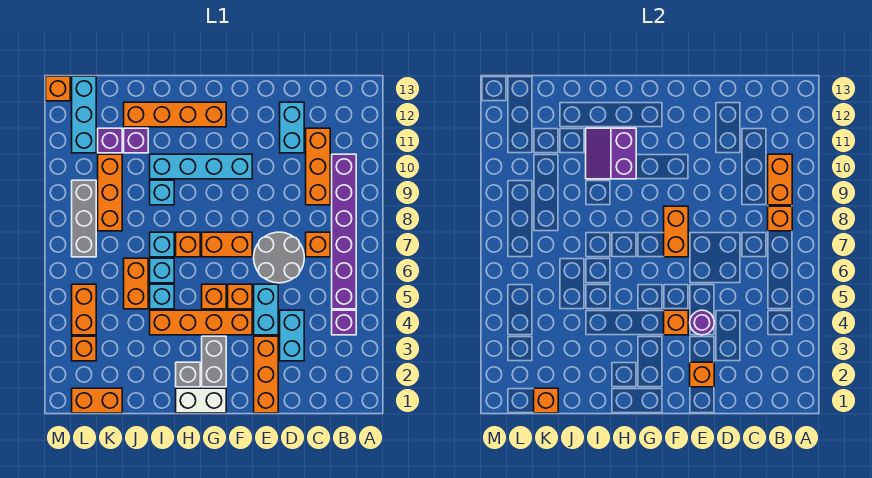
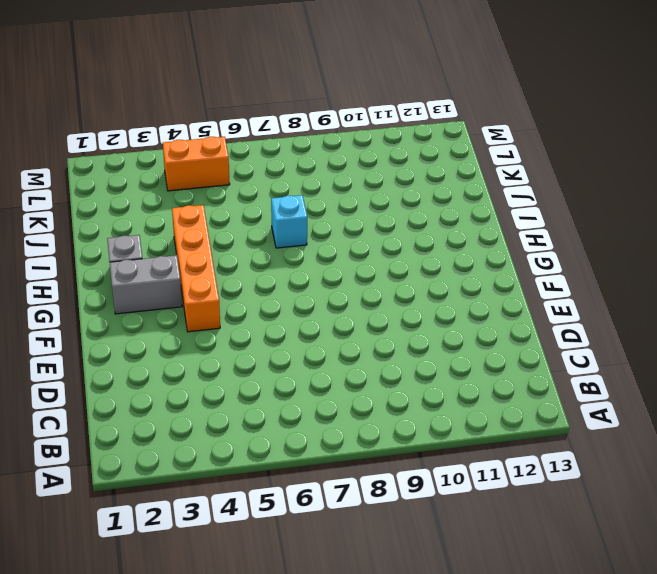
none -> purple 1x1 brick [332,310,356,335]
none -> purple 1x6 brick [332,154,356,309]
none -> orange 1x1 brick [306,232,330,257]
none -> orange 1x3 brick [306,128,330,205]

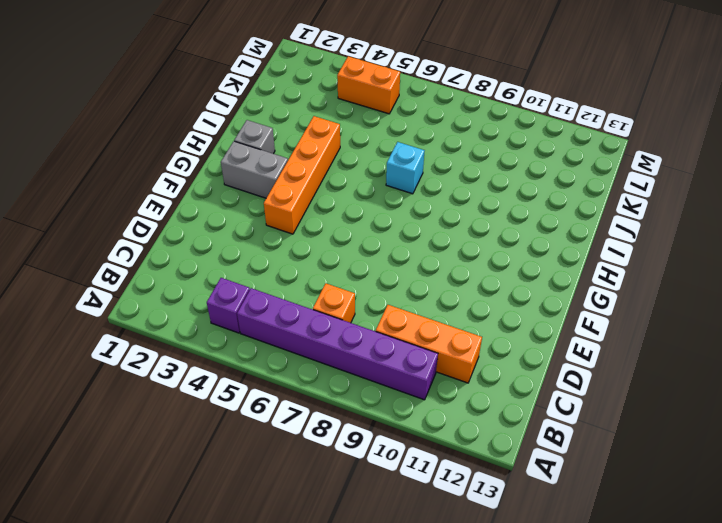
none -> cyan 1x2 brick [280,310,304,361]
none -> grey 2x2 round brick [254,232,304,283]
none -> cyan 1x2 brick [280,102,304,153]
none -> orange 1x3 brick [254,336,278,413]

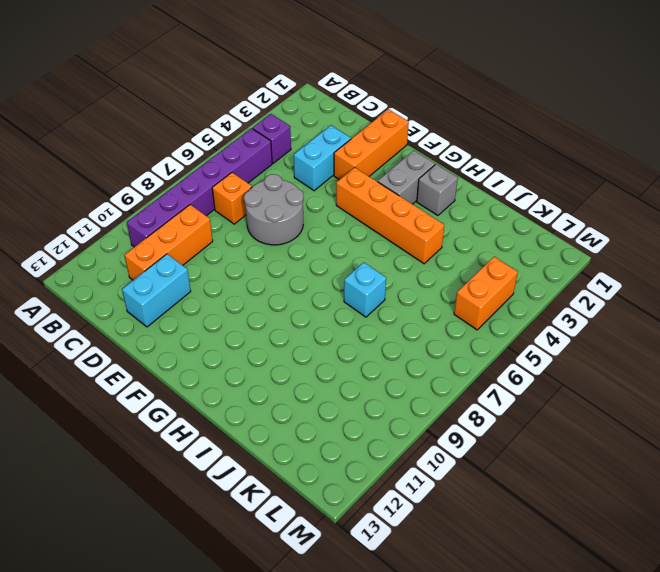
none -> cyan 1x2 brick [254,284,278,335]
none -> orange 1x1 brick [228,284,252,309]
none -> orange 1x2 brick [202,232,252,257]
none -> cyan 1x4 brick [150,154,252,179]

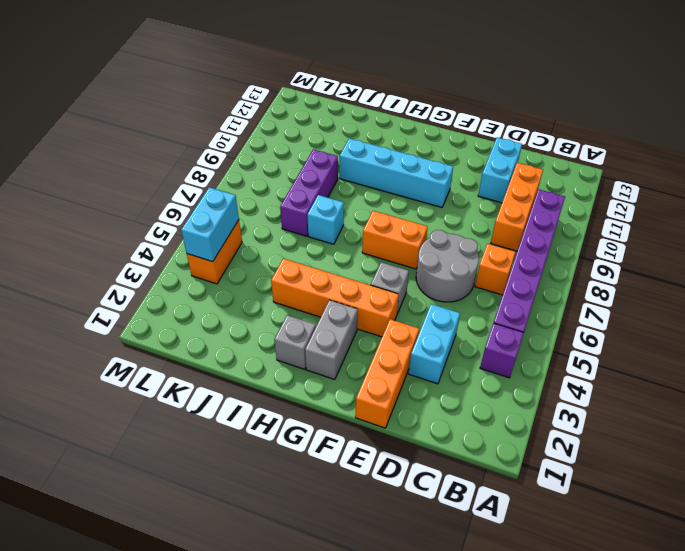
grey 1x1 brick [371,262,409,314] -> orange 1x1 brick [228,284,252,309]
purple 1x3 brick [280,149,338,236] -> none
cyan 1x2 brick [181,187,239,262] -> cyan 1x2 brick moved to [254,284,278,335]
none -> white 1x2 brick [176,388,226,413]
none -> orange 1x1 brick [202,284,226,309]
none -> orange 1x4 brick [124,102,226,127]
none -> orange 1x1 brick [176,232,200,257]

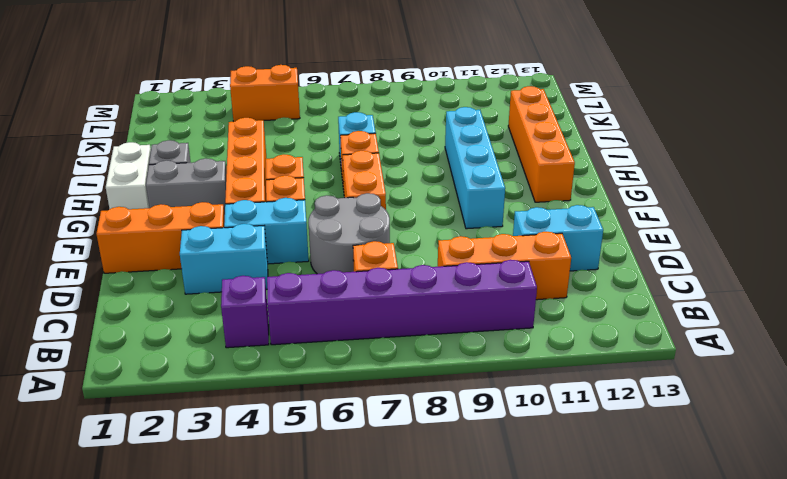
none -> cyan 1x1 brick [150,284,174,309]
none -> cyan 1x1 brick [150,258,174,283]
none -> cyan 1x1 brick [150,180,174,205]
none -> orange 1x2 brick [124,258,148,309]

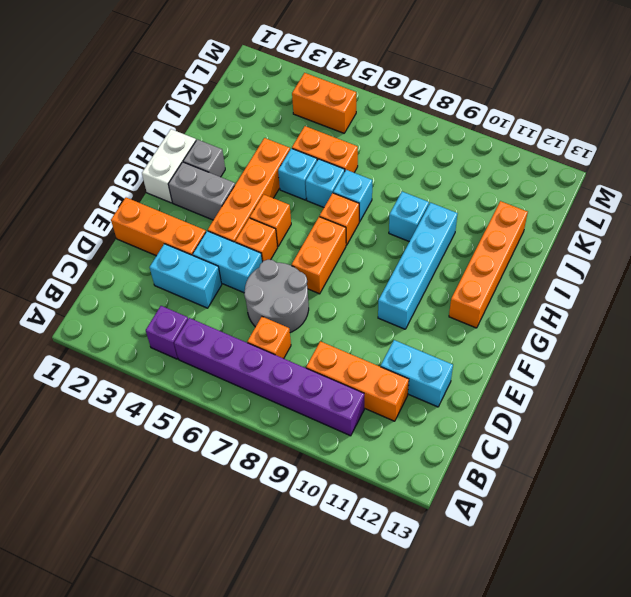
none -> purple 1x1 brick [124,128,148,153]
none -> orange 1x2 brick [72,388,122,413]
none -> orange 1x3 brick [98,154,122,231]
none -> purple 1x1 brick [98,128,122,153]

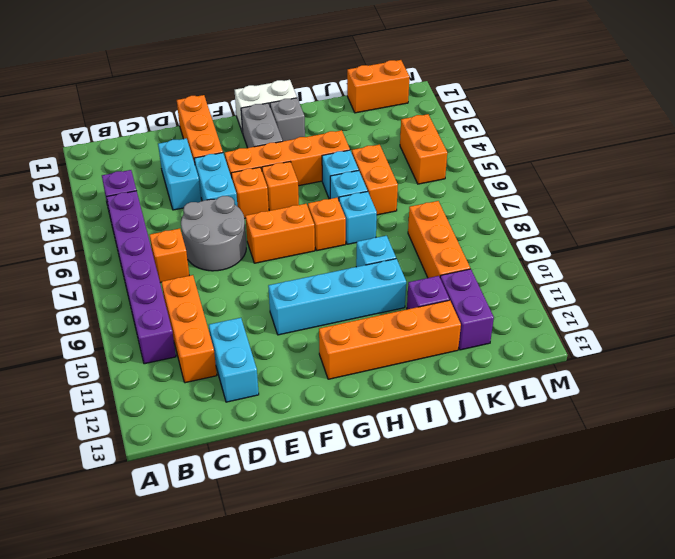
purple 1x2 brick [440,269,494,350] -> purple 1x1 brick [98,128,122,153]
none -> orange 1x1 brick [72,336,96,361]
none -> grey 1x3 brick [72,180,96,257]
none -> cyan 1x3 brick [72,76,96,153]
none -> orange 1x1 brick [46,76,70,101]

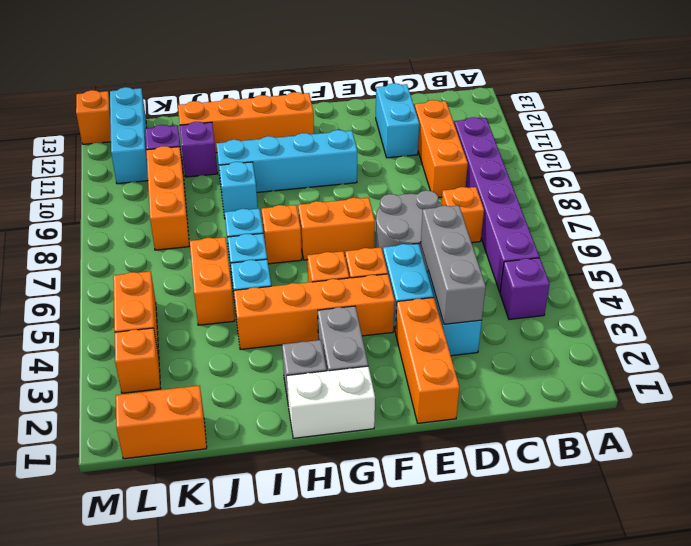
grey 1x3 brick [421,205,486,324] -> grey 1x3 brick moved to [72,180,96,257]
none -> orange 1x1 brick [768,206,792,231]
none -> orange 1x2 brick [768,154,792,205]
none -> orange 1x1 brick [690,362,714,387]
none -> purple 1x1 round brick [690,310,714,335]

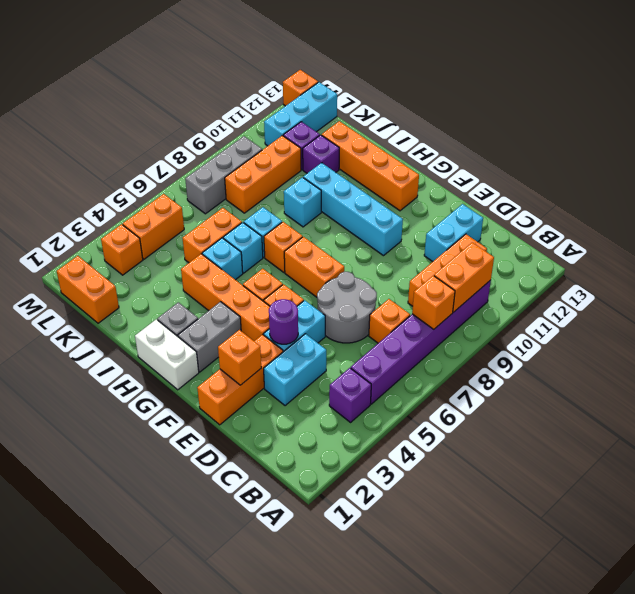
none -> orange 1x1 brick [664,310,688,335]
none -> orange 1x2 brick [664,206,688,257]
none -> purple 2x2 slope [586,128,636,179]
none -> orange 1x1 brick [534,388,558,413]

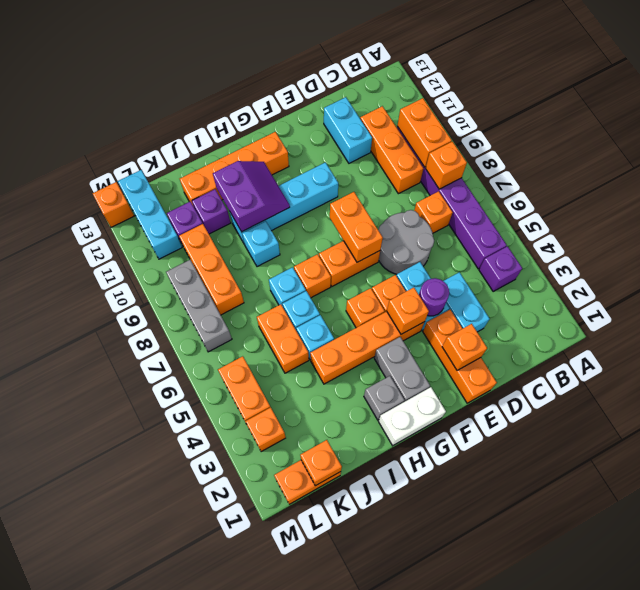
purple 2x2 slope [213,161,290,232] -> purple 2x2 slope turned to [586,128,636,179]

